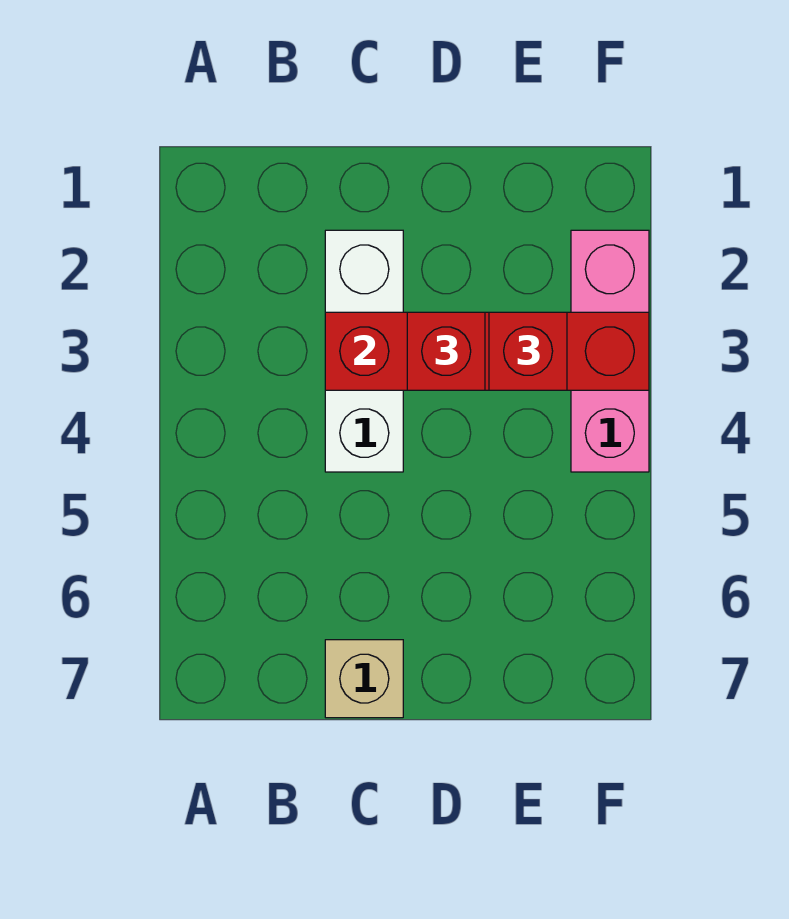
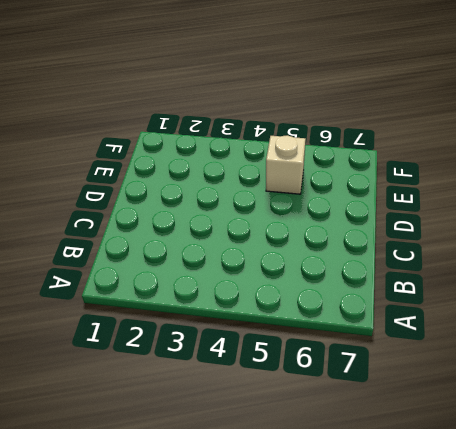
tan 1x1 brick [266,135,306,194] -> tan 1x1 brick moved to [325,640,403,718]
none -> white 1x3 brick [325,230,403,472]
none -> pink 1x3 brick [571,230,649,472]

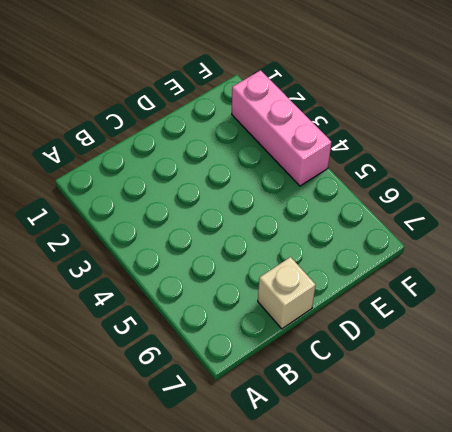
none -> white 1x3 brick [325,230,403,472]
none -> red 1x4 brick [325,312,649,390]

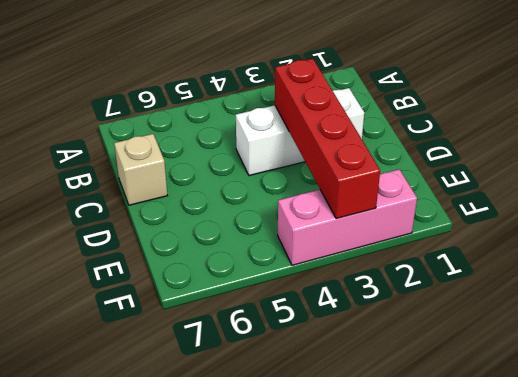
none -> red 1x1 brick [407,312,485,390]
none -> red 1x1 brick [489,312,567,390]

